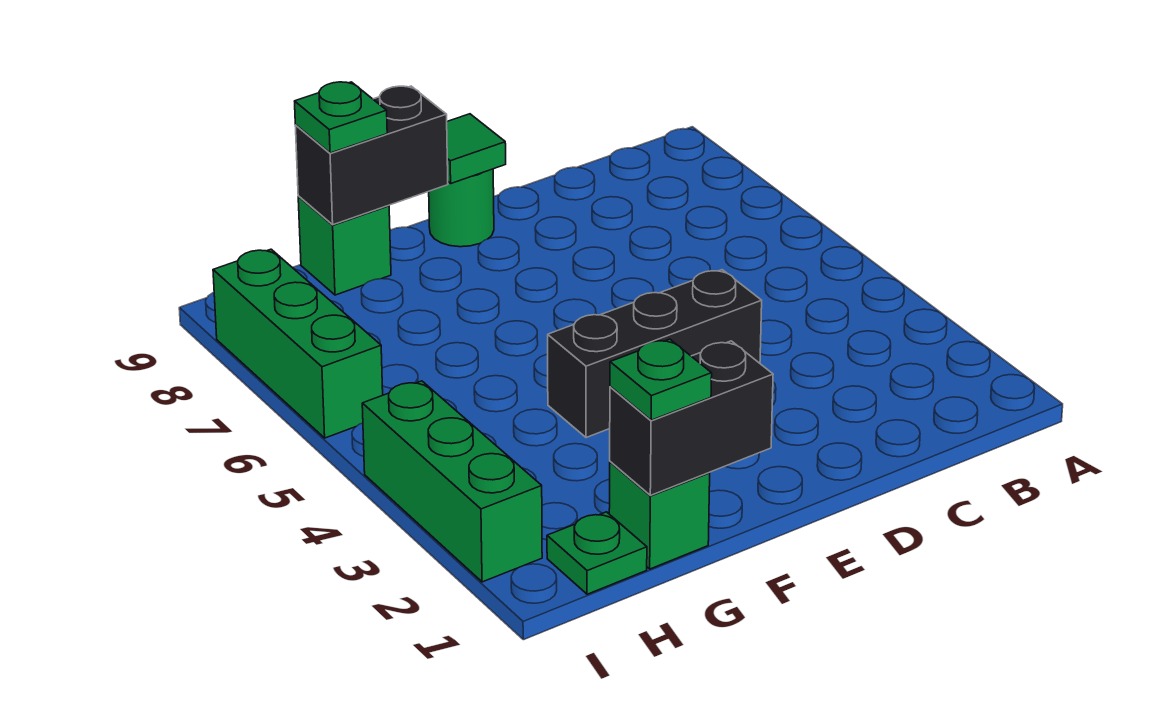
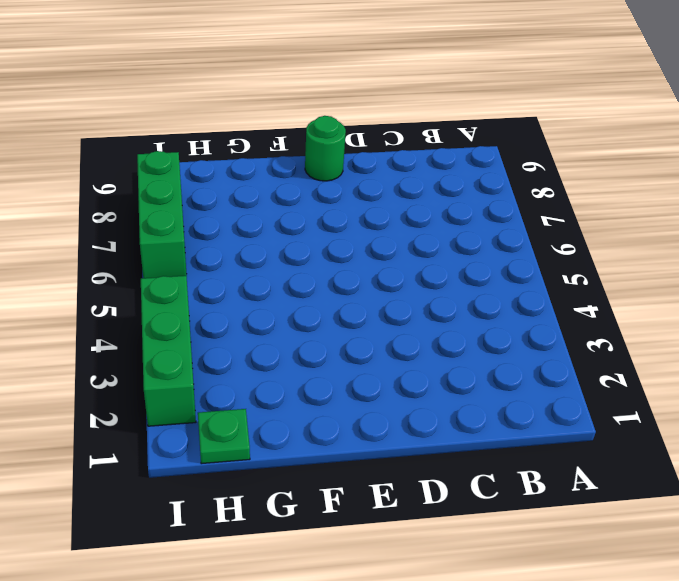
none -> black 1x3 brick [548,270,762,438]
none -> green 1x1 brick [609,462,710,569]
none -> green 1x1 brick [298,197,391,295]

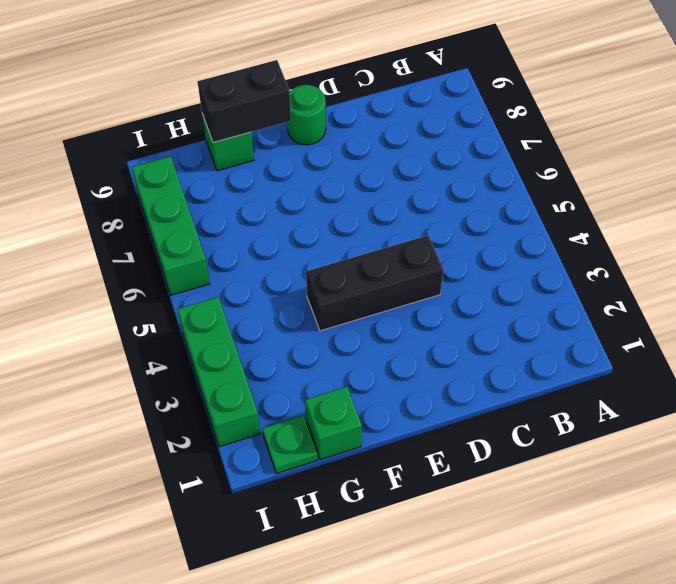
none -> green 1x1 tile [447,114,506,183]
none -> black 1x2 brick [610,341,773,495]
none -> green 1x1 plate [610,339,712,420]

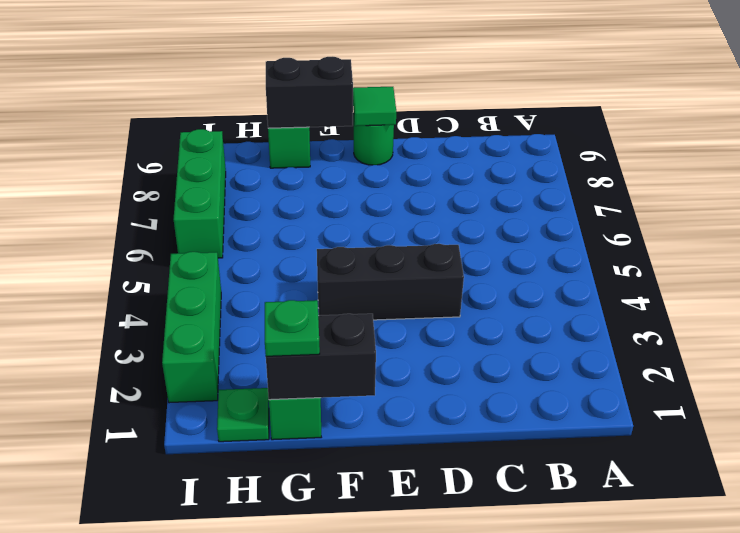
none -> green 1x1 plate [295,82,387,153]

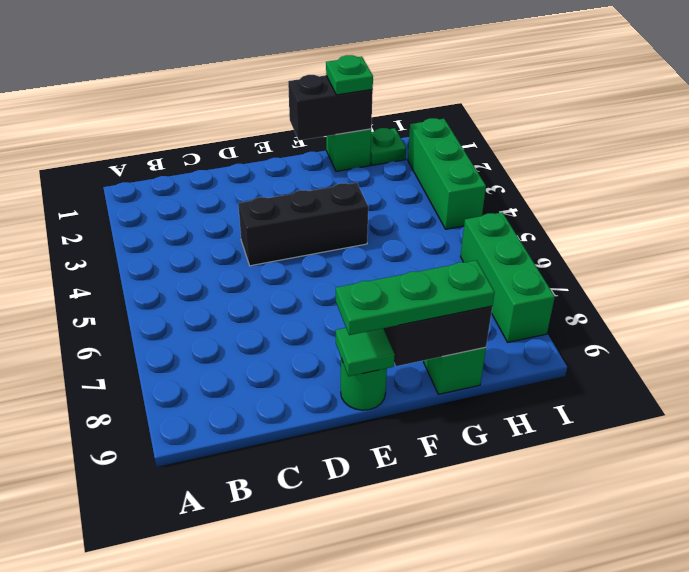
green 1x3 plate [336,260,495,335] -> green 1x1 plate [295,82,387,153]

